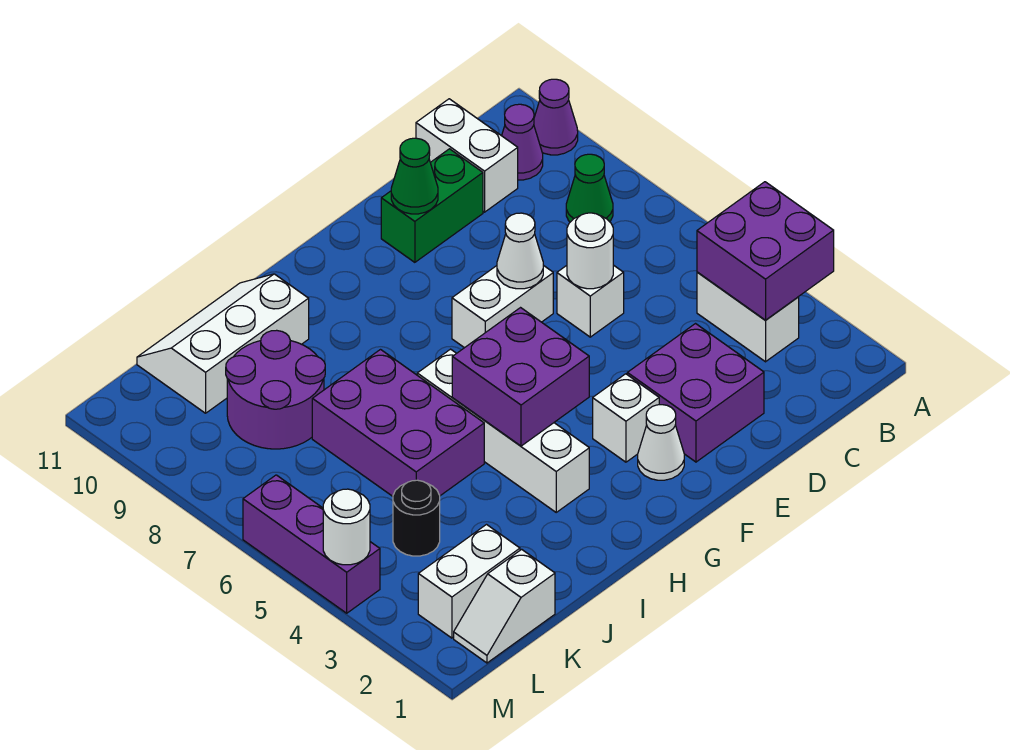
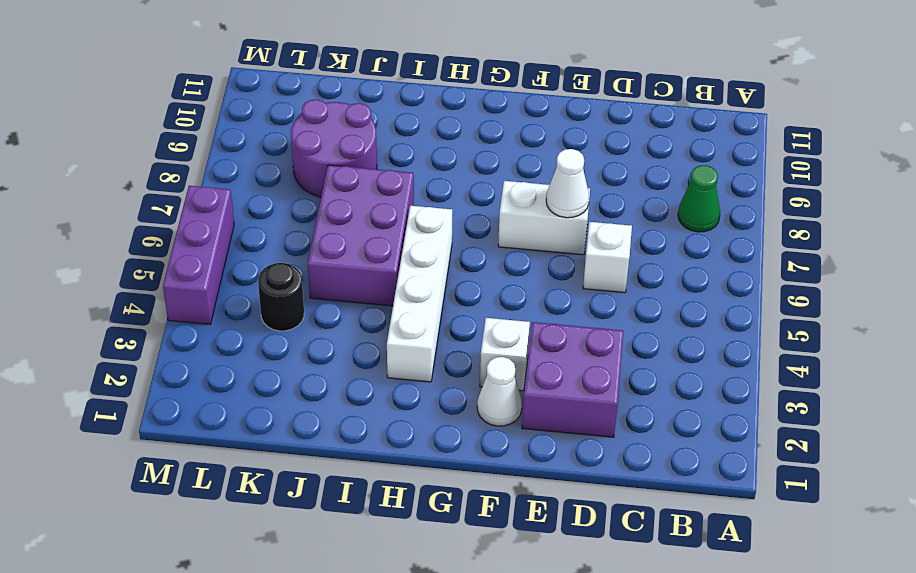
none -> purple 1x1 cone [534,79,578,155]
none -> white 1x2 brick [697,272,799,362]
none -> purple 1x1 cone [502,104,543,180]

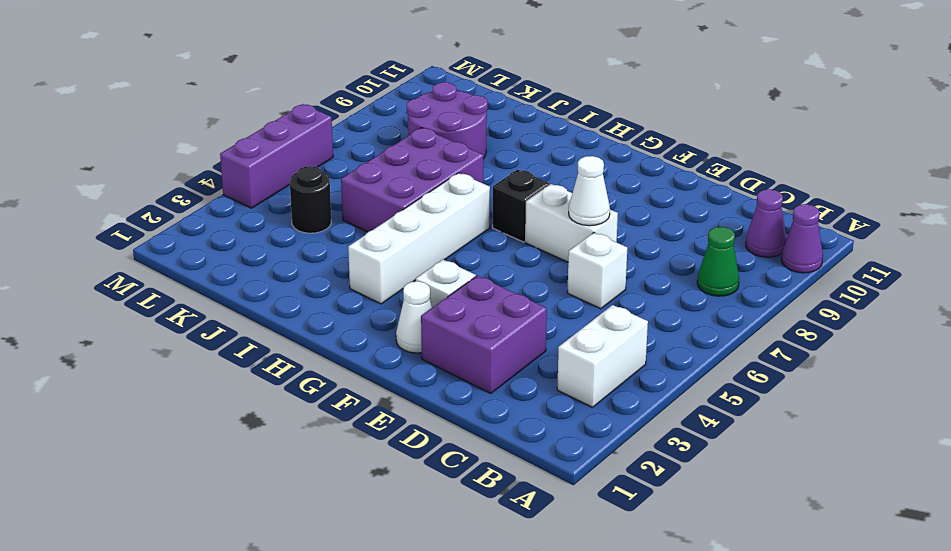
black 1x1 brick [493,169,549,242] -> none
none -> white 1x2 brick [416,99,518,212]
none -> green 1x2 brick [381,149,483,262]
none -> white 2x3 slope [137,274,309,413]

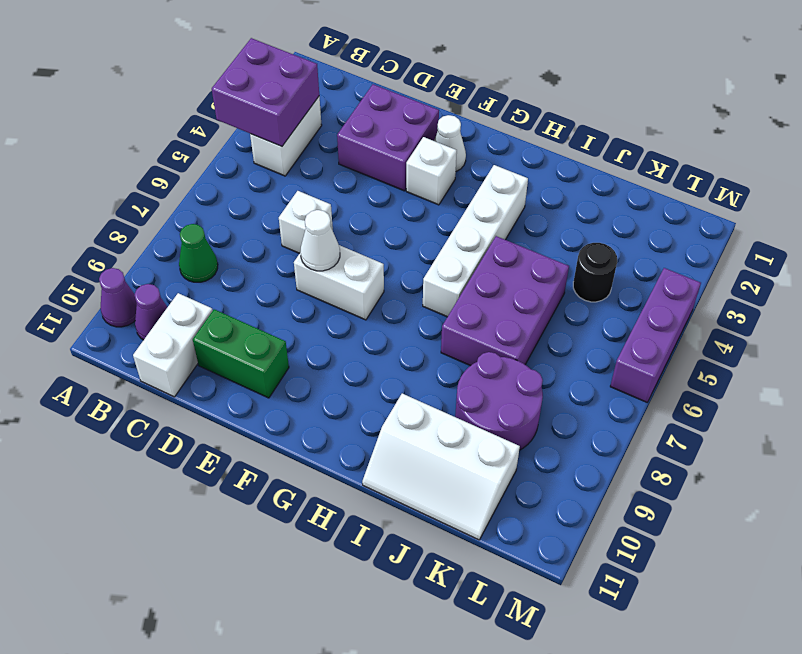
none -> white 1x2 slope [454,549,555,663]
none -> white 1x2 brick [418,525,520,638]
none -> white 1x1 round brick [567,213,613,289]

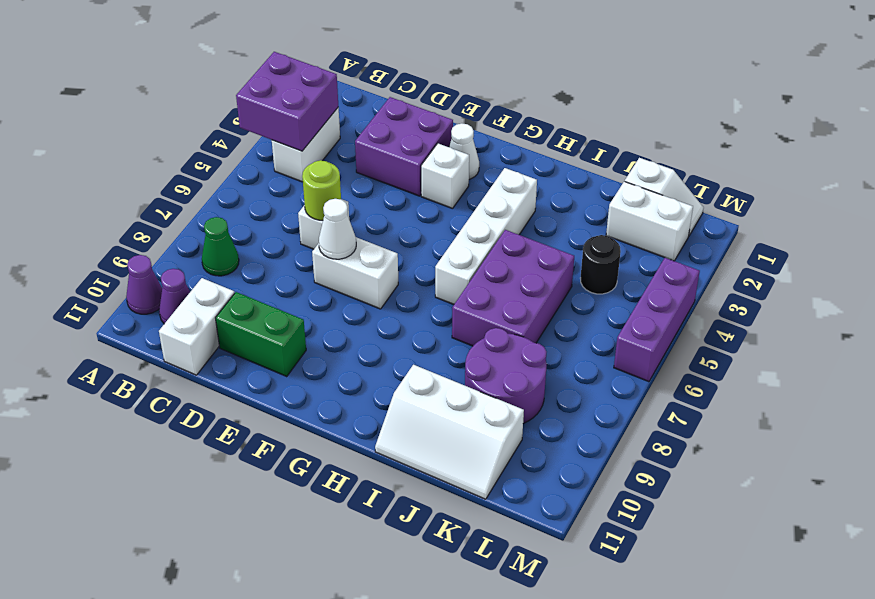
lime 1x1 round brick [302,160,341,220] -> white 1x1 round brick [567,213,613,289]
none -> green 1x1 cone [391,138,438,214]
none -> purple 2x2 brick [452,308,589,446]
none -> white 1x1 round brick [323,489,370,565]

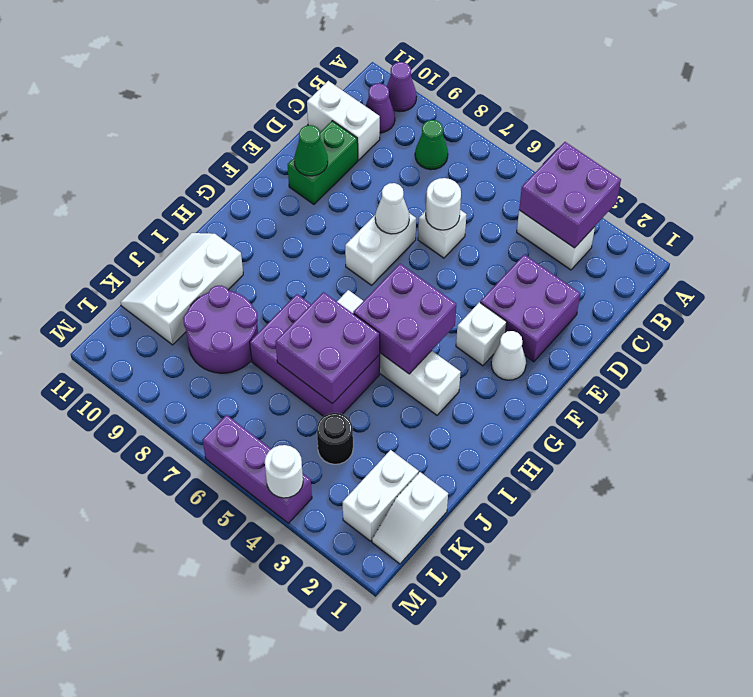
purple 2x2 brick [275,292,380,404] -> none

